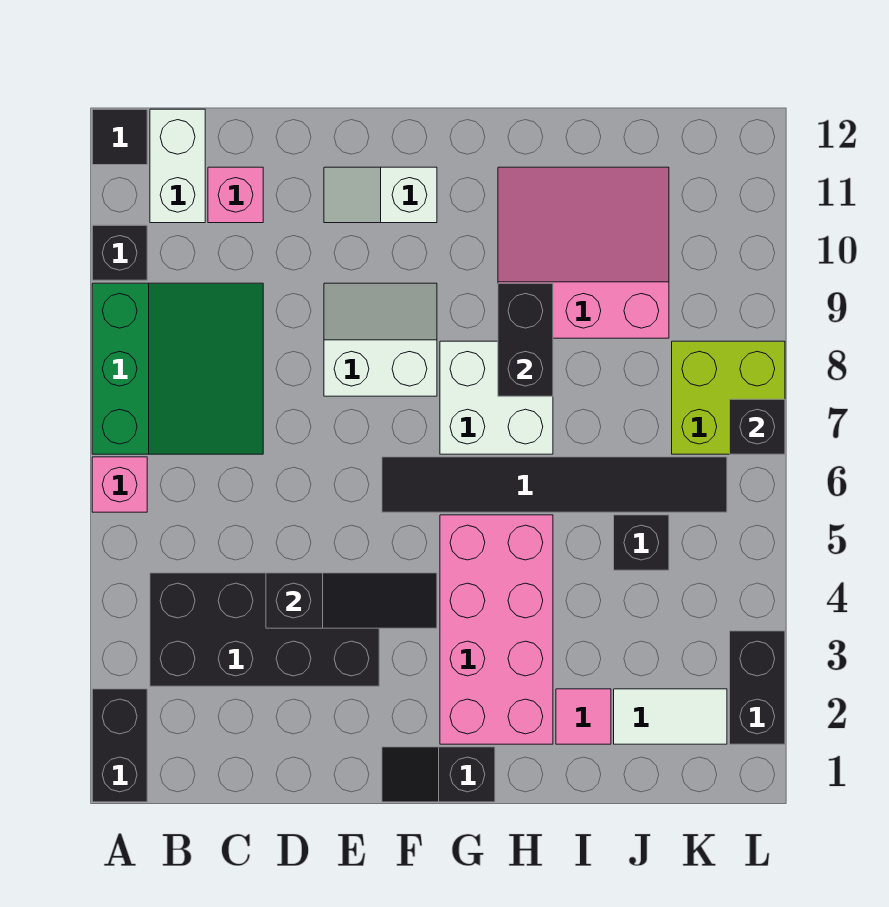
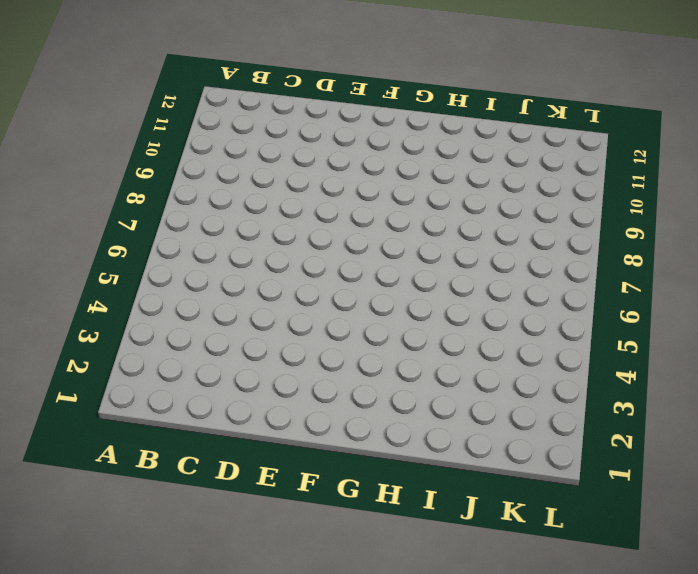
none -> black 1x2 brick [92,689,147,802]
none -> pink 1x1 brick [92,457,147,512]
none -> green 3x3 slope [92,283,263,454]

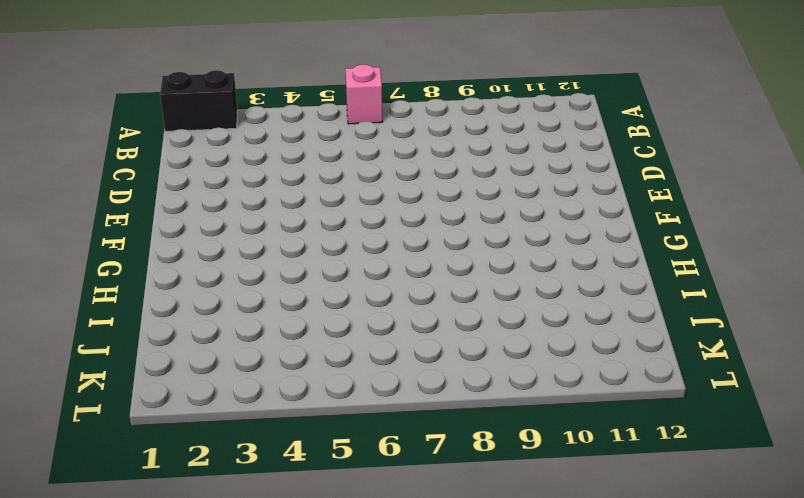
none -> green 3x3 slope [92,283,263,454]
none -> black 1x1 brick [92,225,147,280]
none -> black 1x1 tile [92,109,147,165]

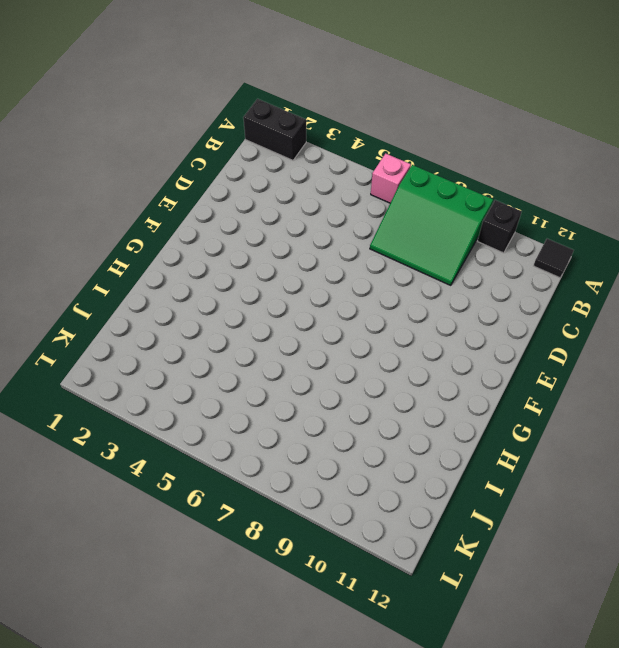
none -> black 2x4 brick [150,573,379,686]
none -> white 1x2 brick [150,109,205,223]
none -> pink 1x1 brick [208,167,263,223]

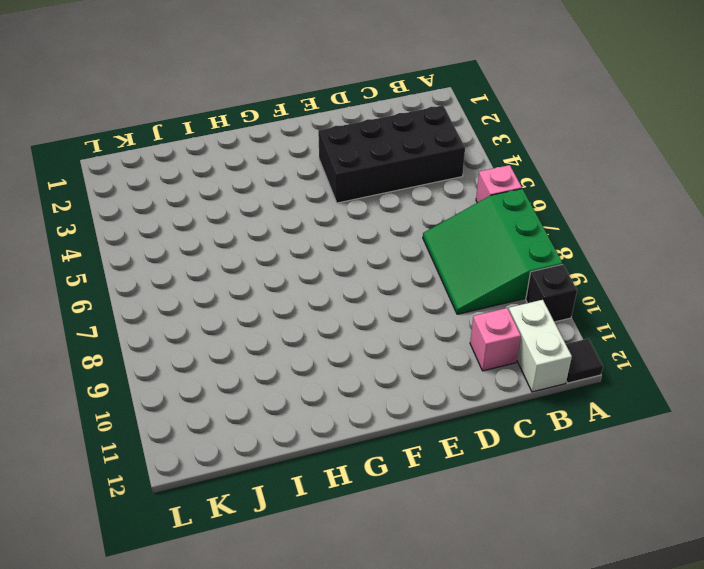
none -> black 1x2 brick [92,689,147,802]
none -> white 2x2 slope [324,283,437,396]
none -> white 1x2 slope [324,167,437,223]

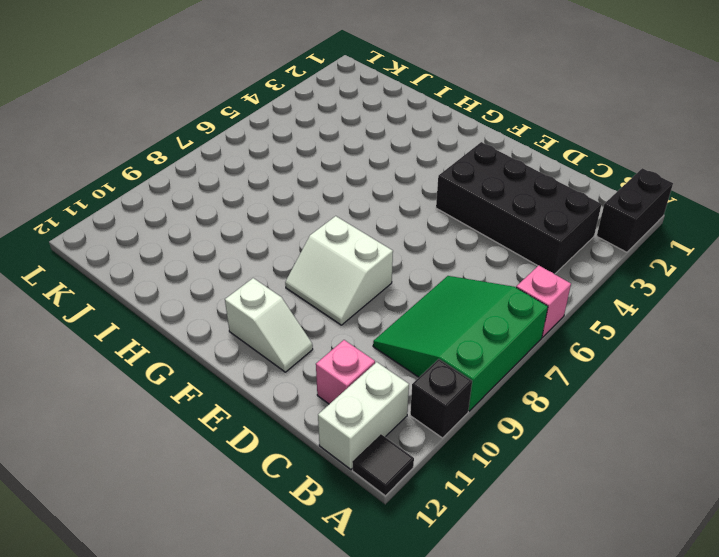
none -> black 1x2 slope [382,747,495,802]
none -> black 1x6 tile [382,457,727,512]
none -> pink 2x4 brick [440,515,553,744]

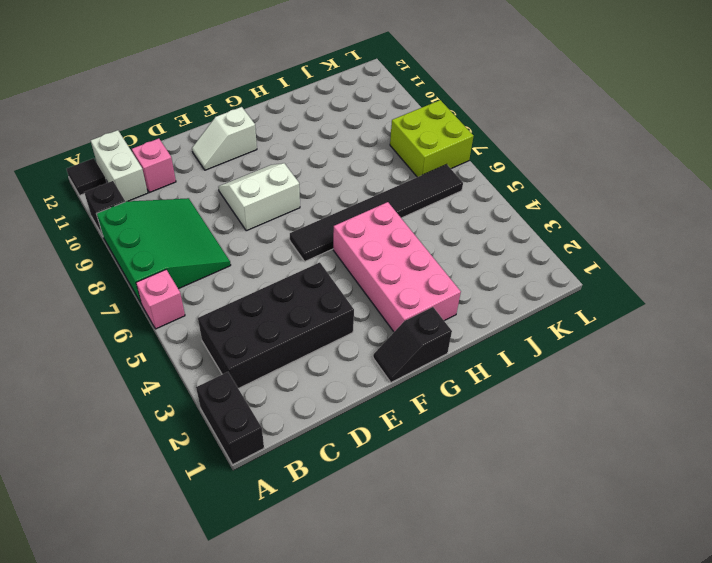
none -> white 2x2 brick [440,341,553,454]
none -> pink 3x3 slope [498,167,669,338]
none -> pink 1x1 tile [556,689,611,744]

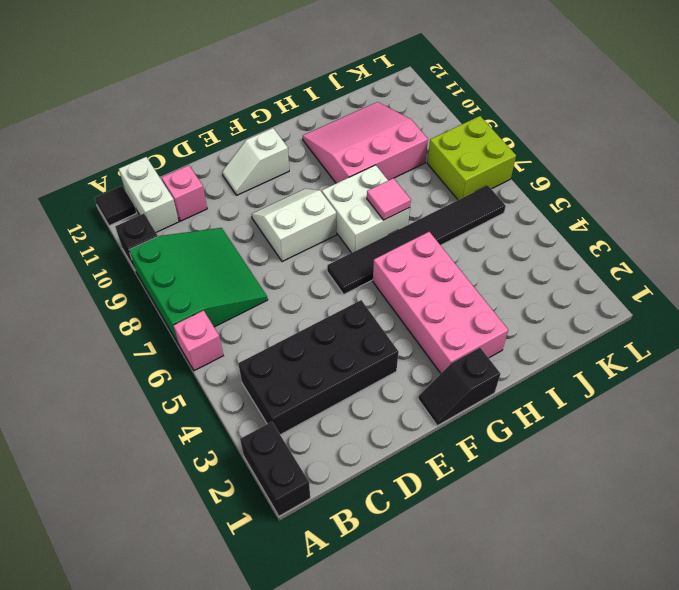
pink 1x1 tile [367,178,411,220] -> pink 1x1 tile moved to [556,689,611,744]
none -> white 1x2 tile [614,689,727,744]
none -> black 1x1 brick [614,515,669,570]
none -> black 1x2 brick [730,631,785,744]

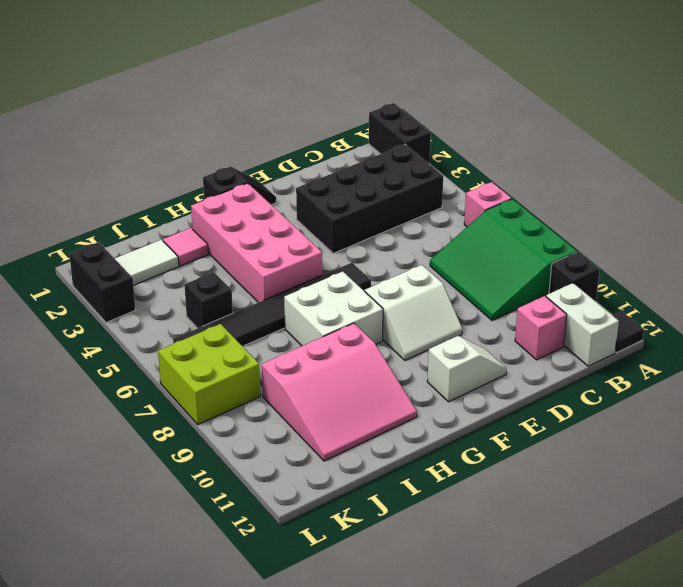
none -> black 1x3 slope [266,573,437,628]
none -> black 1x2 brick [498,283,553,396]
none -> black 1x1 brick [730,399,785,454]

